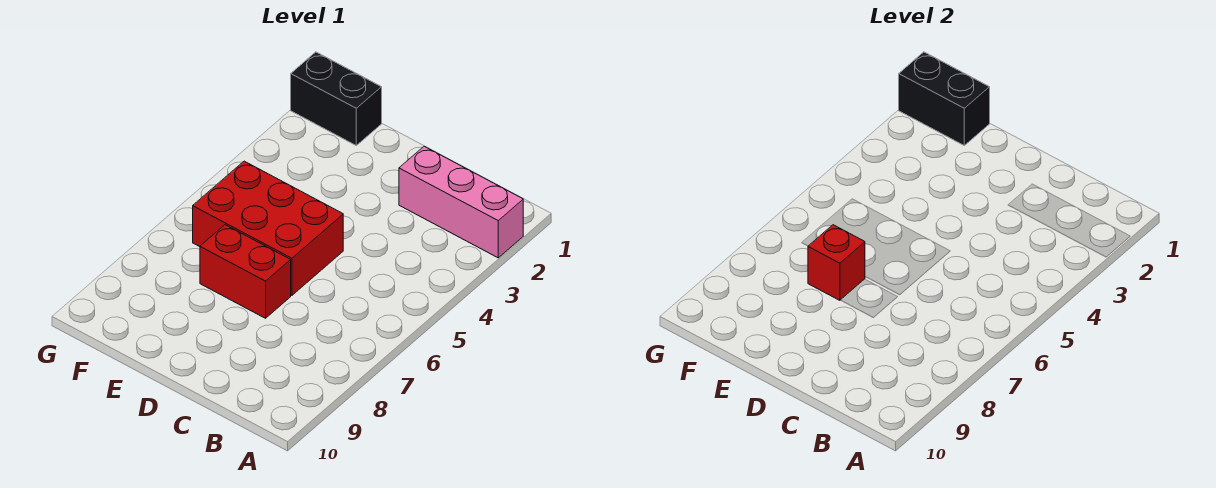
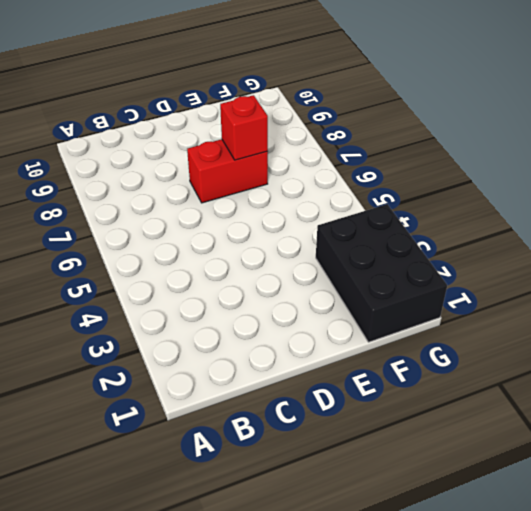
black 2x3 brick [316,204,447,342] -> black 1x2 brick [291,52,382,145]
none -> pink 1x3 brick [399,146,523,258]
none -> red 2x3 brick [193,161,343,295]

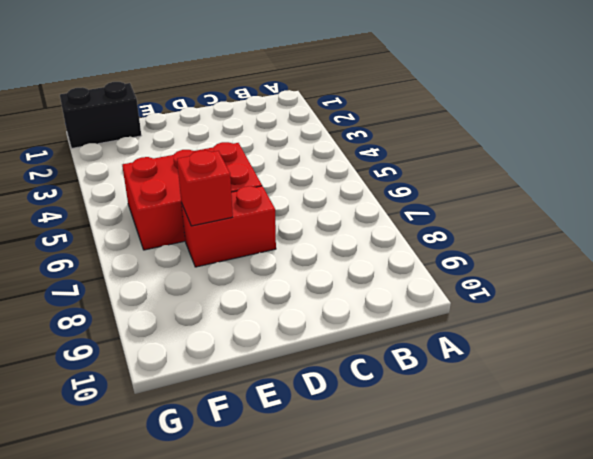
none -> pink 1x3 brick [399,146,523,258]
none -> black 1x2 brick [899,52,990,145]

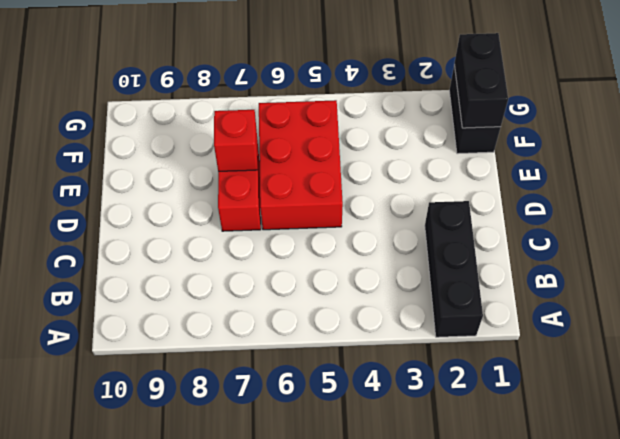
black 1x3 brick [425,201,483,337] -> pink 1x3 brick [399,146,523,258]

